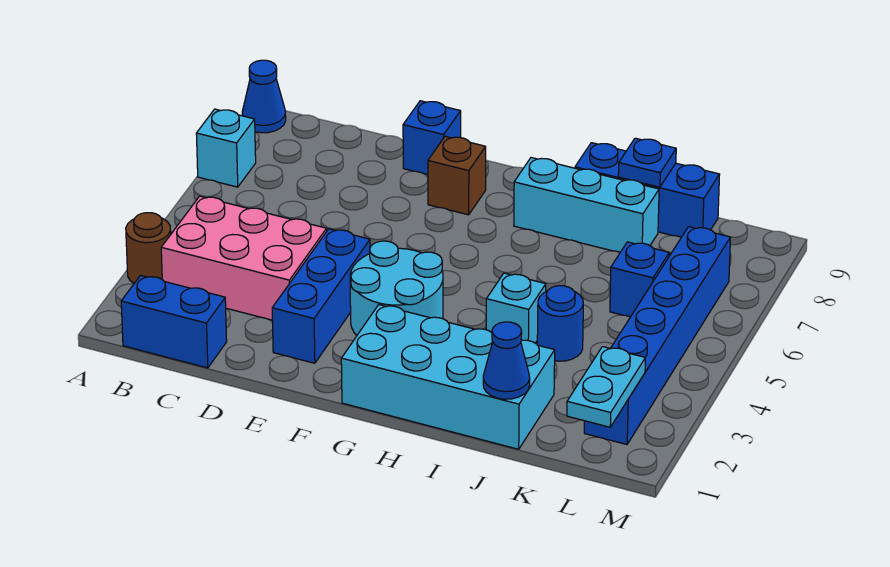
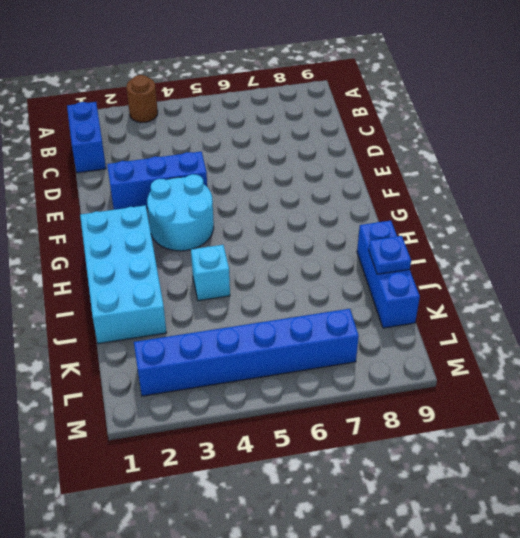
none -> cyan 1x1 brick [196,109,256,187]
none -> blue 1x1 cone [242,60,286,133]
none -> pink 2x3 brick [161,196,327,320]

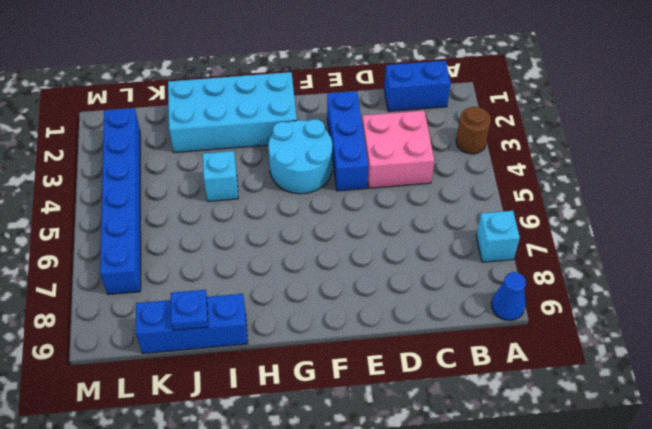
pink 2x2 brick [362,111,434,188] -> pink 2x3 brick [161,196,327,320]
none -> blue 1x1 brick [403,101,461,175]
none -> brown 1x1 brick [428,136,486,215]
none -> cyan 1x3 brick [514,158,659,252]

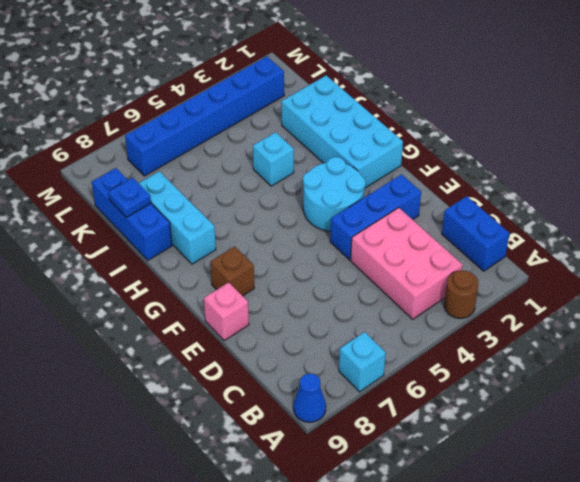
pink 1x1 brick [204,282,249,341] -> blue 1x1 brick [403,101,461,175]
none -> blue 1x1 round brick [537,286,583,361]
none -> blue 1x1 brick [610,242,669,317]
none -> blue 1x1 cone [483,322,530,399]

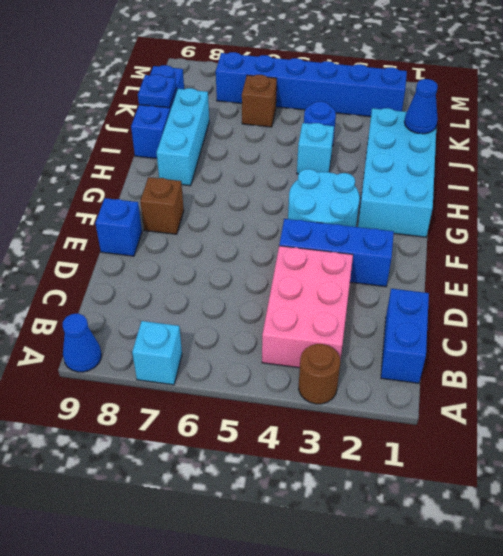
brown 1x1 brick [242,75,277,127] -> blue 1x1 brick [610,242,669,317]
none -> cyan 1x2 plate [567,347,645,427]

